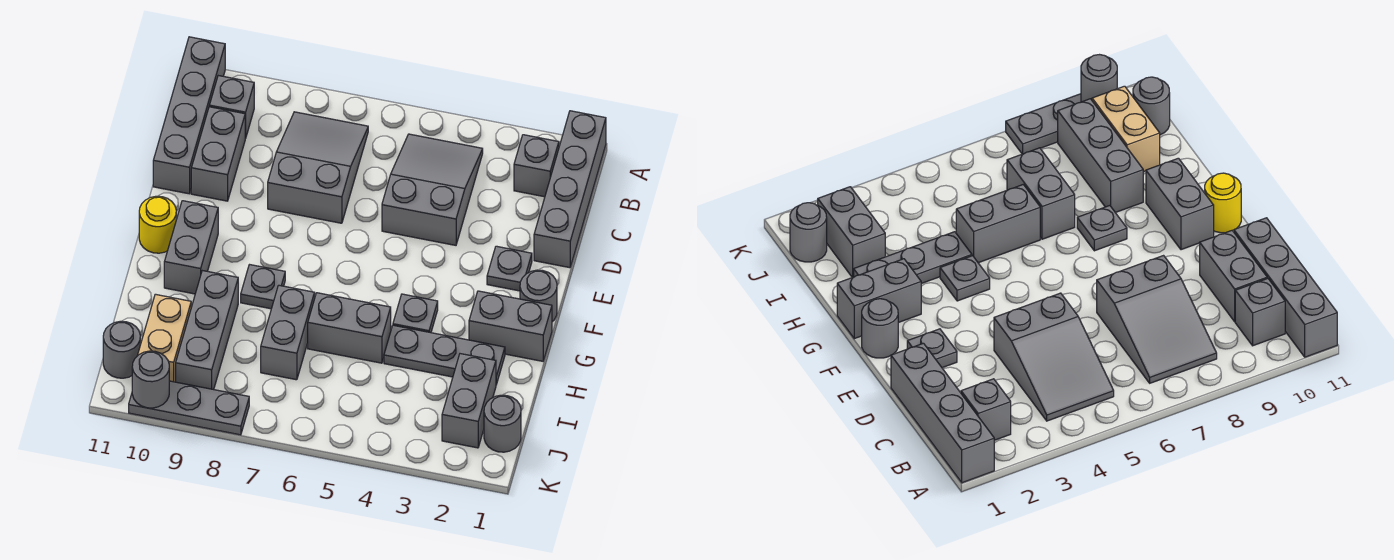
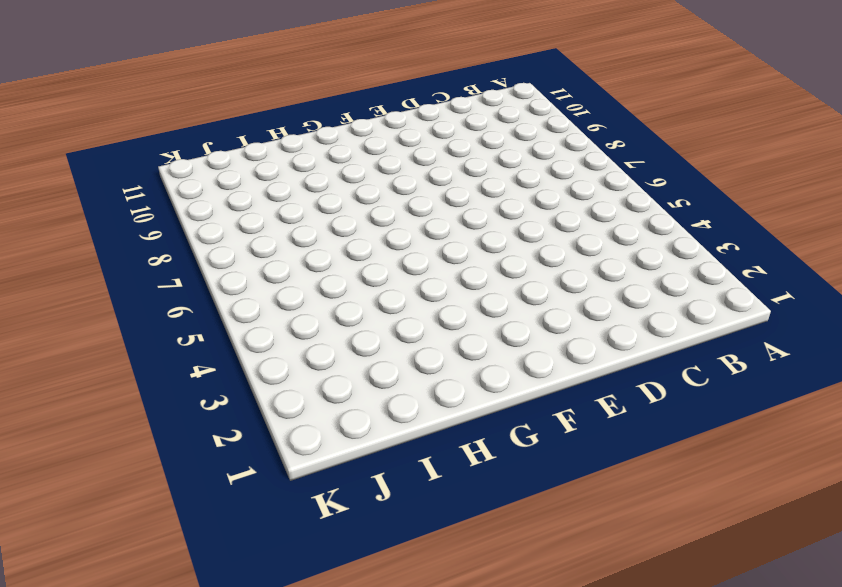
none -> grey 1x4 brick [534,111,606,268]
none -> grey 1x4 brick [153,37,225,194]
none -> grey 1x1 brick [514,135,559,197]

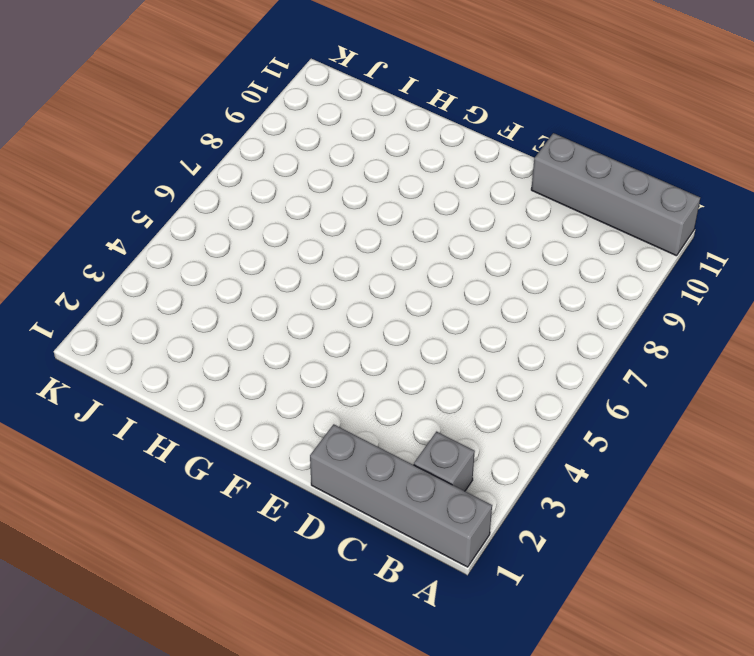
none -> grey 2x3 slope [382,134,483,245]
none -> grey 2x3 slope [268,112,368,223]
none -> grey 1x1 brick [209,76,254,138]

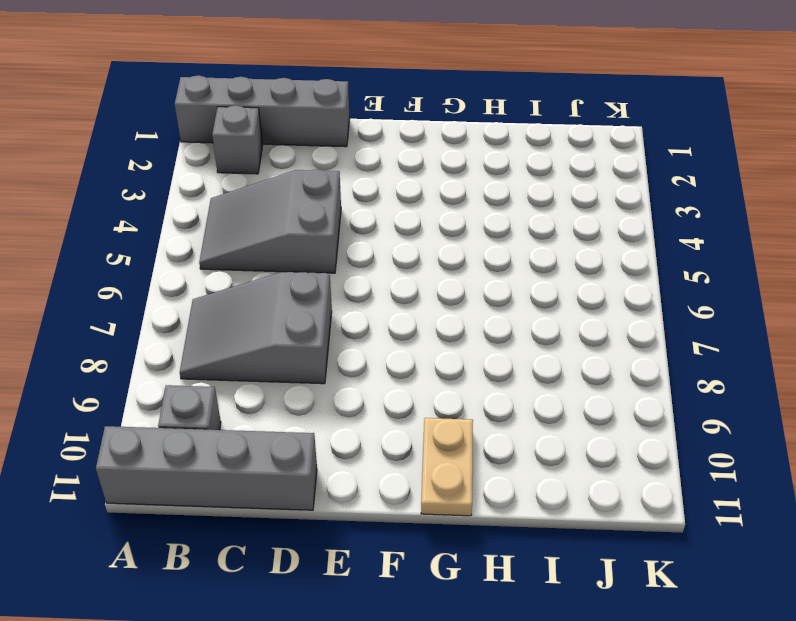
tan 1x2 plate [421,418,473,516] -> grey 1x2 brick [164,201,218,294]
none -> grey 1x2 brick [191,107,245,201]
none -> grey 1x1 plate [487,246,532,291]
none -> grey 1x1 round brick [520,270,557,322]

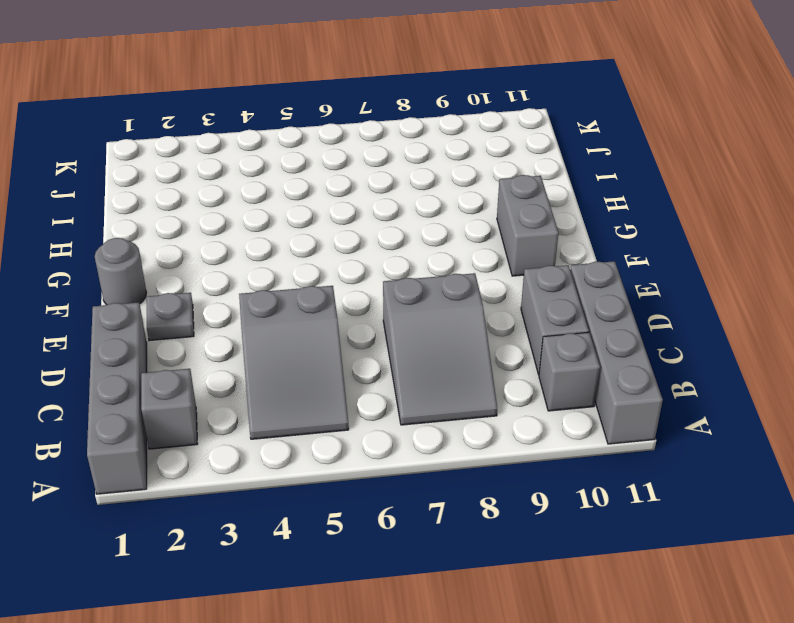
none -> yellow 1x1 round brick [139,196,176,253]
none -> grey 1x2 brick [469,291,552,361]
none -> grey 1x1 plate [393,294,438,333]

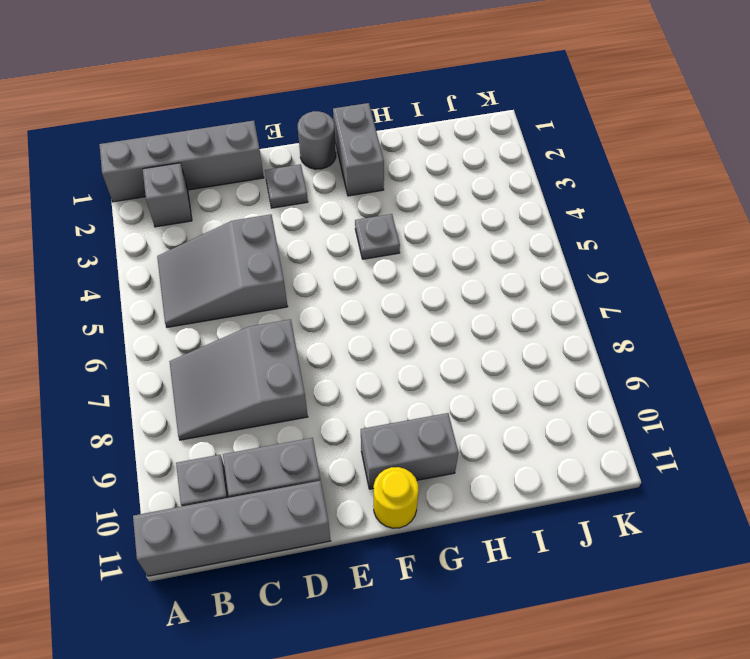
none -> grey 1x1 plate [241,265,285,309]
none -> grey 1x3 plate [384,325,505,385]
none -> grey 1x2 brick [308,293,391,363]

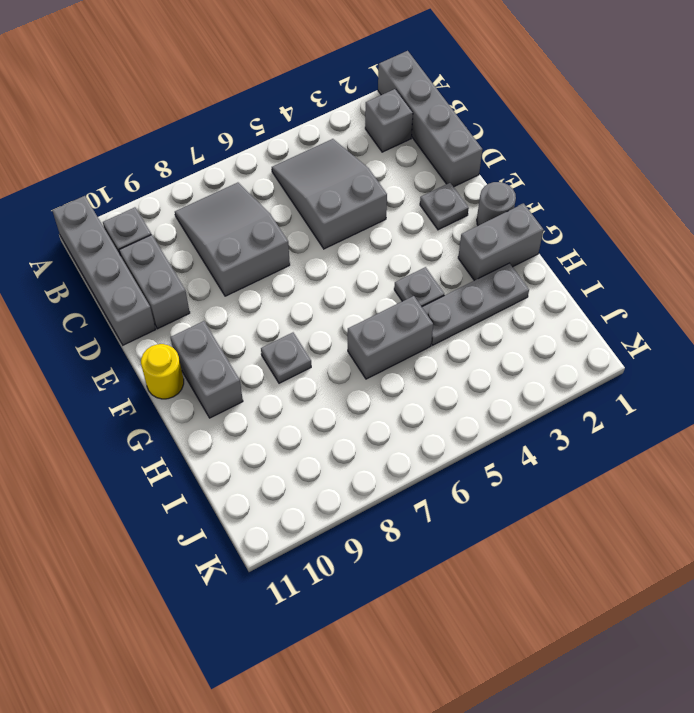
none -> grey 1x2 brick [261,285,315,380]
none -> grey 1x3 brick [176,271,238,390]
none -> grey 1x2 brick [442,354,496,448]

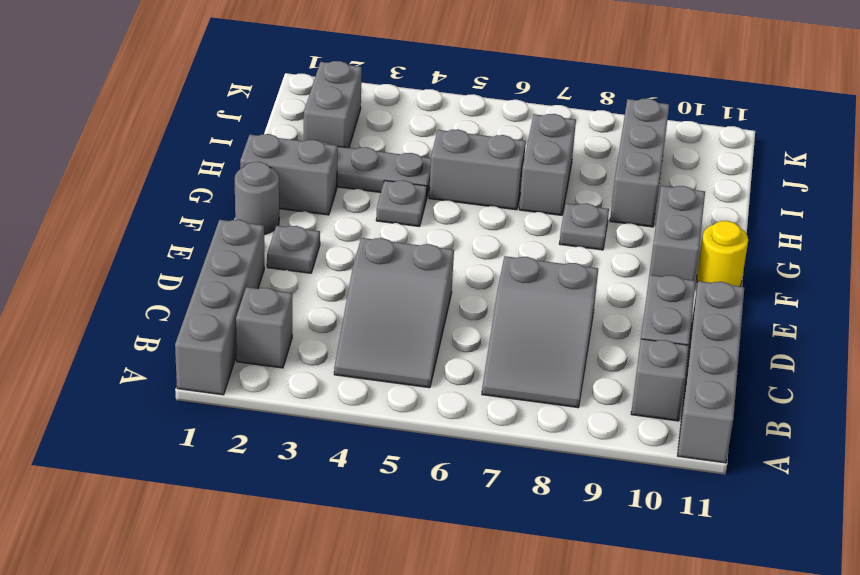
none -> tan 1x2 brick [138,294,191,382]
none -> grey 1x1 round brick [484,395,521,452]
none -> grey 1x1 round brick [103,321,140,378]

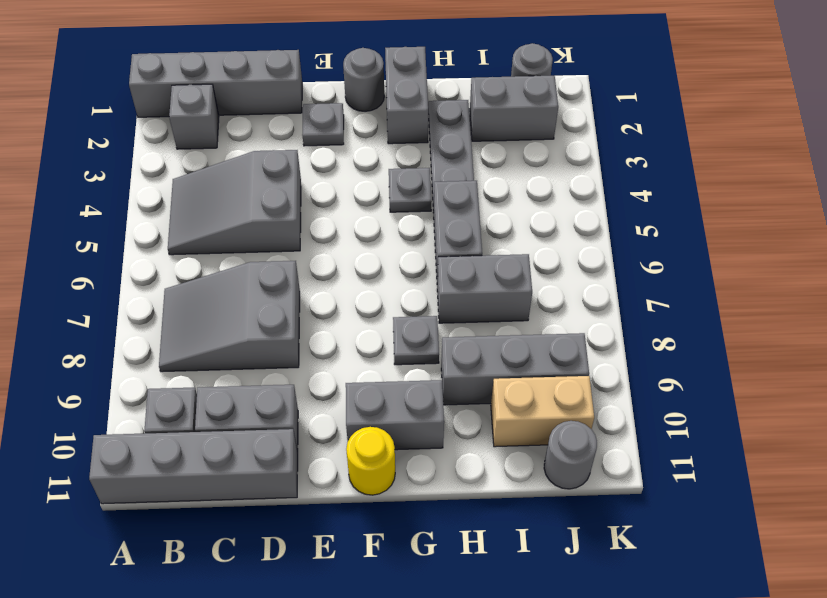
none -> grey 1x3 plate [129,381,249,435]
none -> grey 1x1 round brick [132,351,169,408]

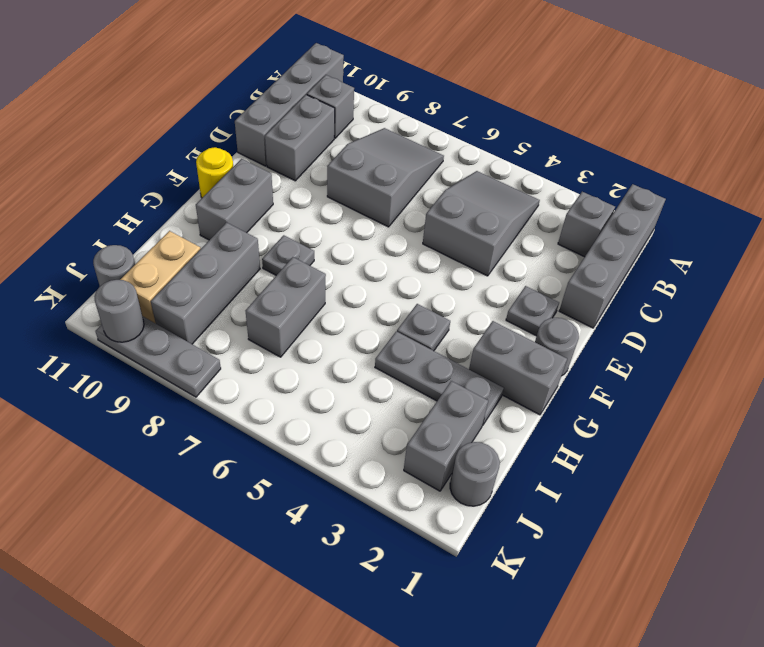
none -> grey 1x2 brick [308,293,391,363]

